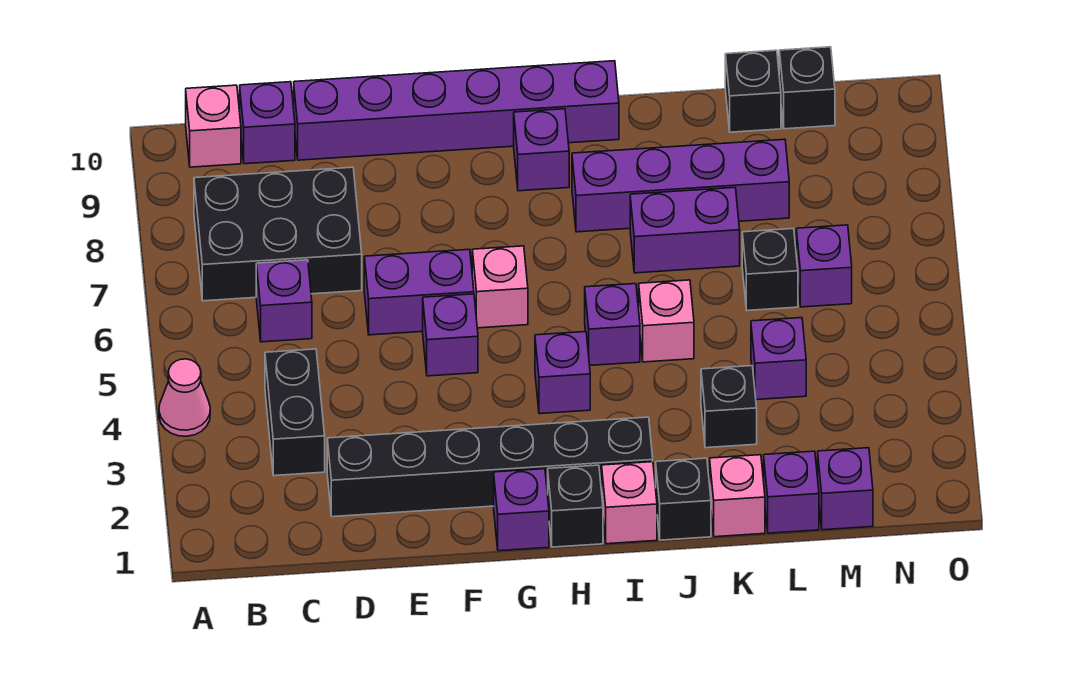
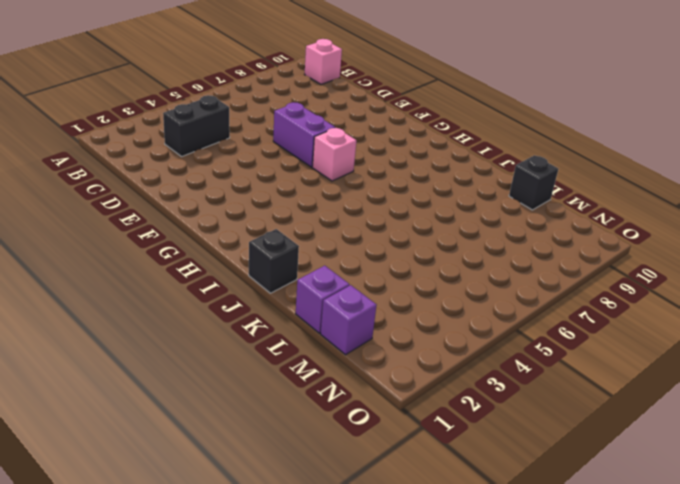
none -> pink 1x1 cone [159,359,210,436]
none -> black 2x3 brick [194,167,362,301]
none -> purple 1x1 brick [256,260,312,342]
none -> purple 1x1 brick [240,82,295,164]

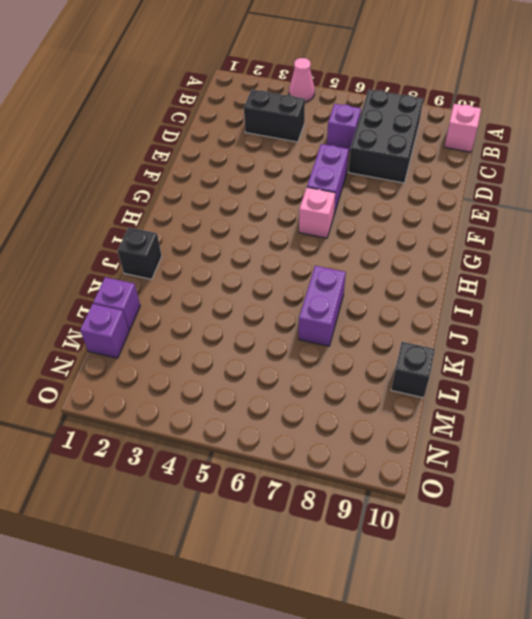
none -> purple 1x1 brick [240,82,295,164]
none -> black 1x6 brick [327,417,653,517]
none -> purple 1x6 brick [294,61,619,160]
none -> purple 1x1 brick [423,294,478,376]

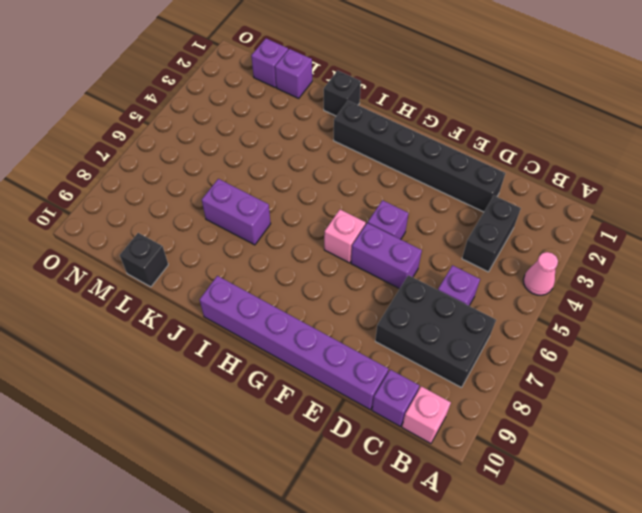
none -> purple 1x1 brick [494,469,549,551]
none -> black 1x1 brick [548,465,603,547]
none -> purple 1x1 brick [535,332,590,414]
none -> purple 1x1 brick [514,109,569,191]

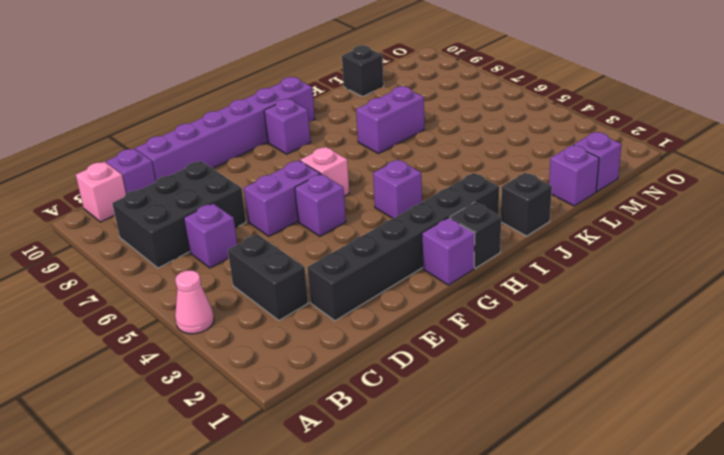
none -> pink 1x1 brick [602,462,657,544]
none -> purple 1x1 brick [585,284,640,365]
none -> purple 1x4 brick [572,139,789,232]
none -> pink 1x1 brick [639,280,694,362]

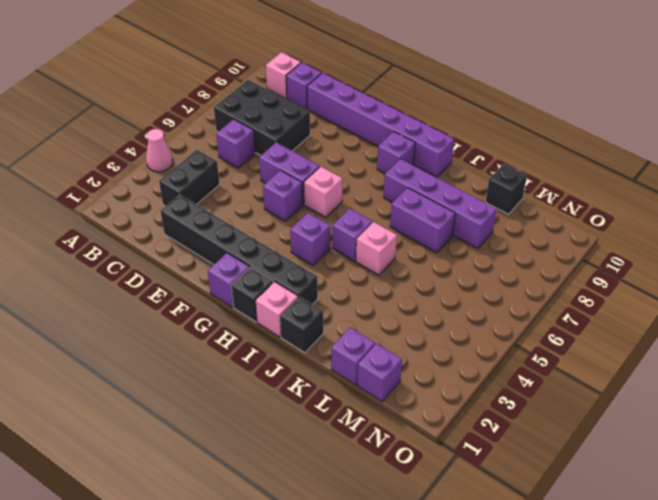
none -> pink 1x1 brick [710,455,765,537]
none -> black 1x1 brick [701,366,757,448]
none -> purple 1x1 brick [751,318,806,400]
none -> black 1x1 brick [742,229,798,311]

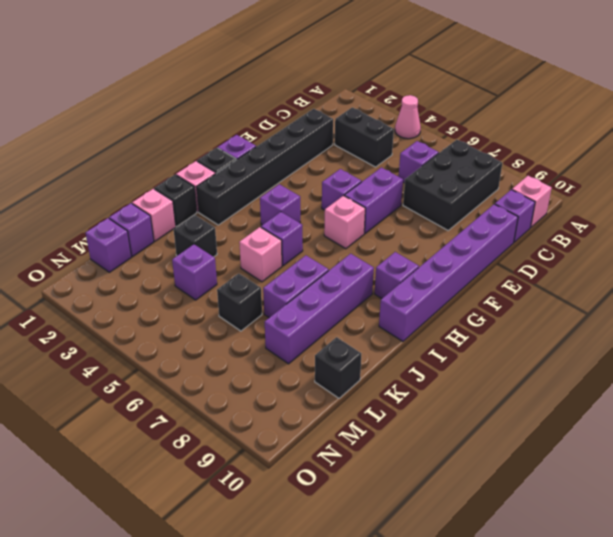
none -> purple 1x1 brick [796,225,852,307]
none -> black 1x1 brick [779,47,835,129]

